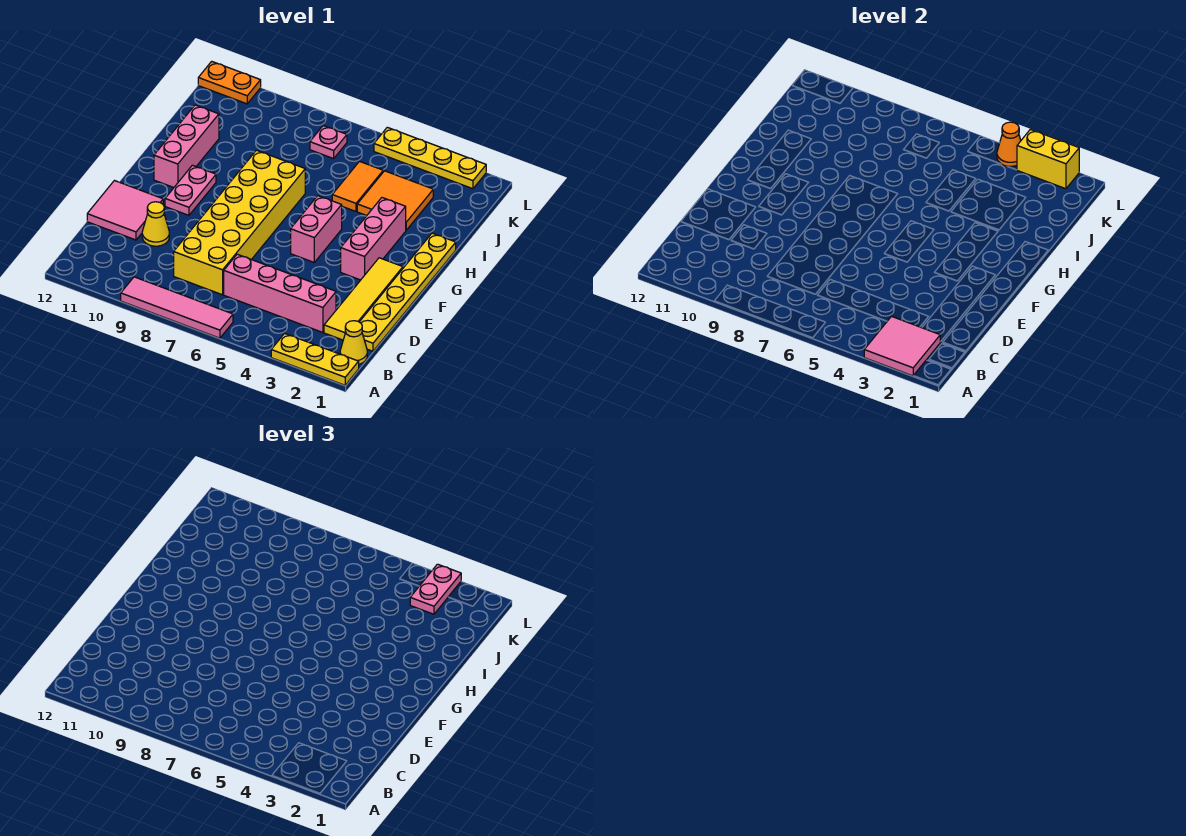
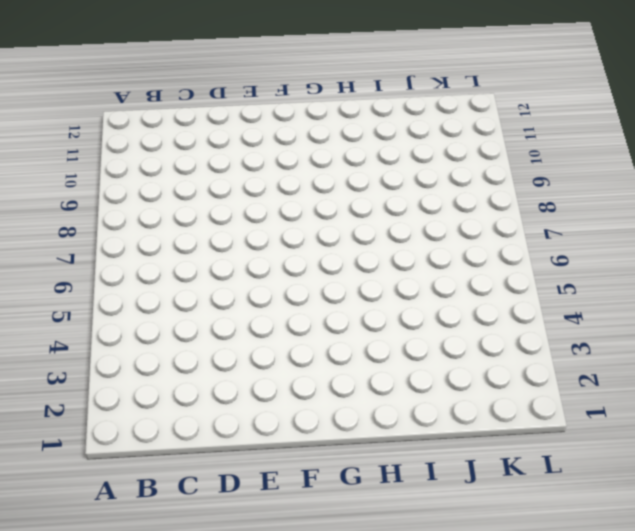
none -> yellow 1x3 plate [271,333,359,385]
none -> pink 1x4 tile [121,277,233,338]
none -> yellow 1x1 cone [340,321,367,364]

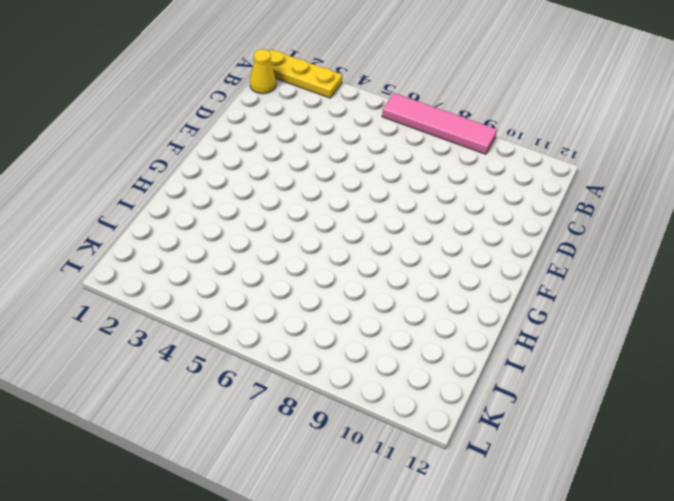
none -> yellow 1x6 plate [360,233,456,351]
none -> yellow 1x4 tile [324,258,403,340]
none -> pink 1x4 brick [224,254,336,332]

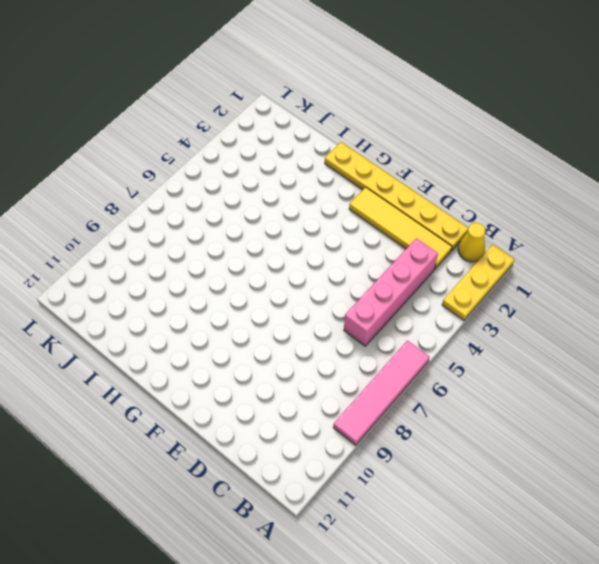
none -> yellow 2x6 brick [174,150,305,295]
none -> yellow 1x1 cone [142,202,169,246]
none -> pink 2x2 tile [87,181,163,240]

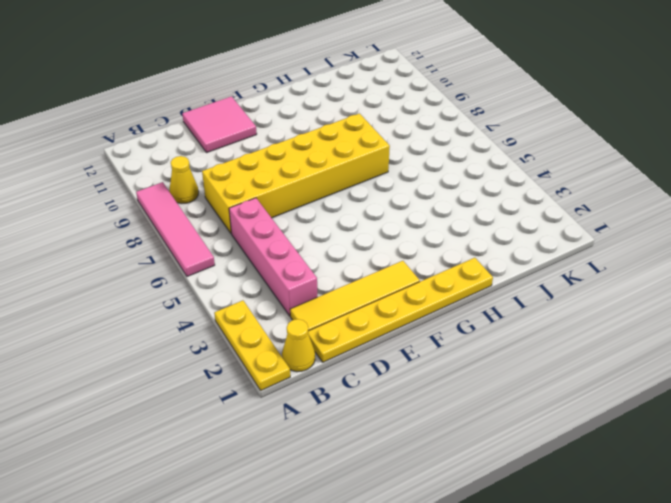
yellow 1x1 cone [169,156,199,203] -> yellow 1x1 cone moved to [142,202,169,246]
none -> pink 1x3 brick [341,198,406,280]
none -> pink 1x2 brick [291,196,342,262]
none -> pink 1x2 plate [165,165,216,215]

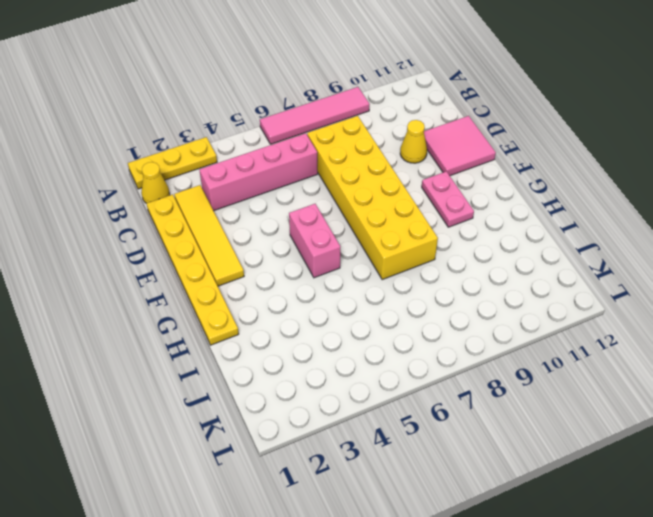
none -> pink 1x3 brick [341,198,406,280]
none -> pink 1x3 brick [154,105,219,188]
none -> orange 2x2 tile [357,171,433,230]

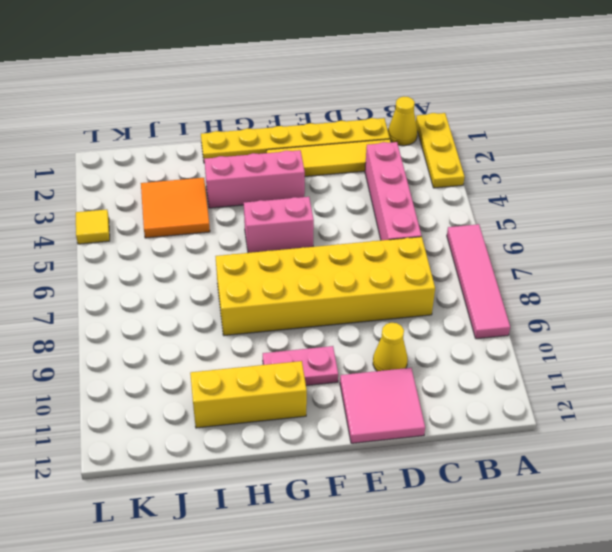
yellow 1x3 brick [190,361,307,428] -> pink 1x3 brick [154,105,219,188]
yellow 1x1 tile [76,209,110,244] -> yellow 1x4 plate [374,127,486,189]
none -> orange 1x2 tile [332,161,383,211]
none -> pink 1x1 plate [310,126,347,159]
none -> orange 1x2 plate [198,61,261,104]

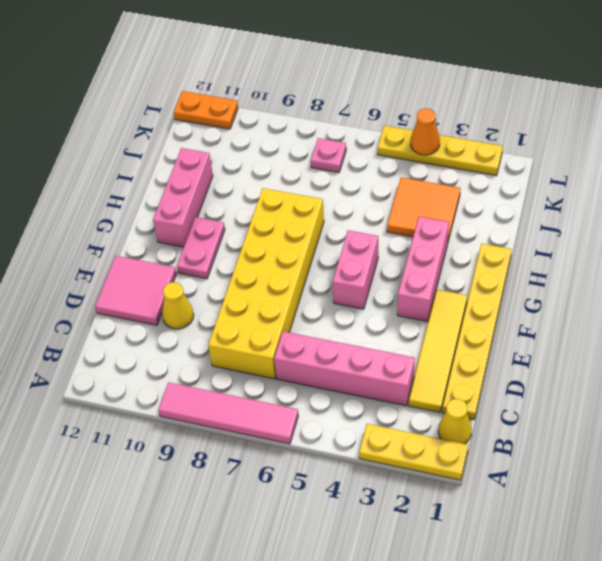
none -> orange 1x2 tile [332,161,383,211]
none -> pink 2x2 tile [864,316,941,376]
none -> yellow 1x2 brick [1017,129,1079,189]

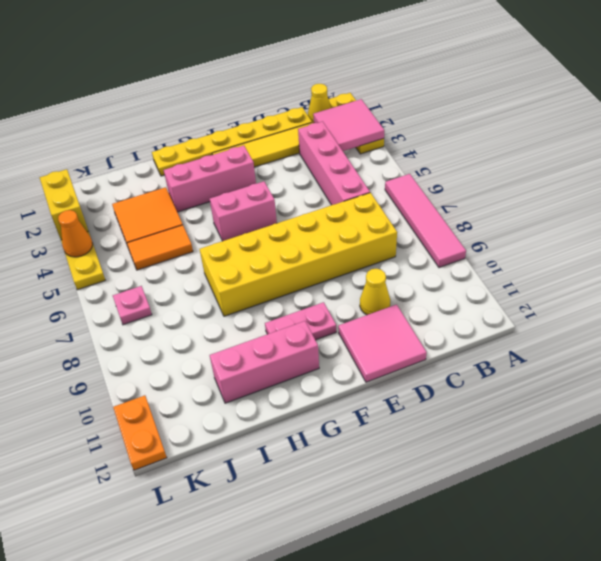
none -> pink 1x2 plate [410,564,461,614]

